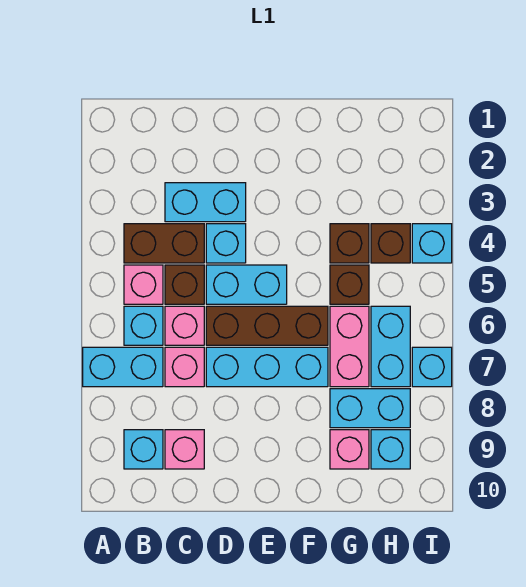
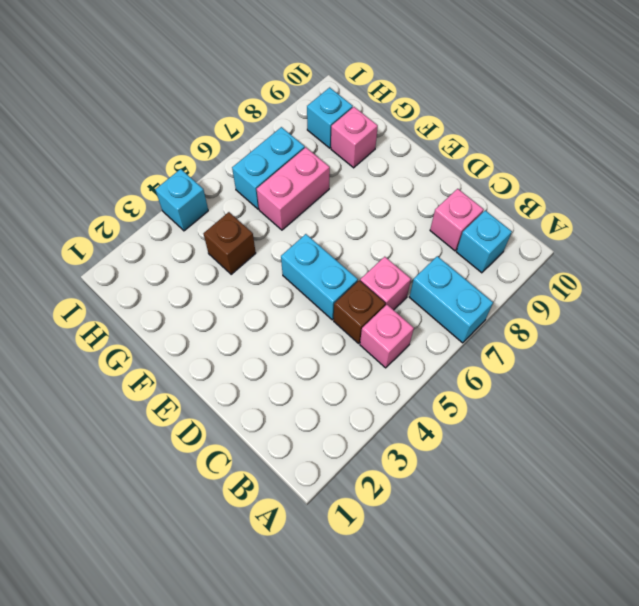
none -> brown 1x2 brick [124,224,204,263]
none -> cyan 1x1 brick [124,306,163,345]
none -> cyan 1x2 brick [165,183,246,222]

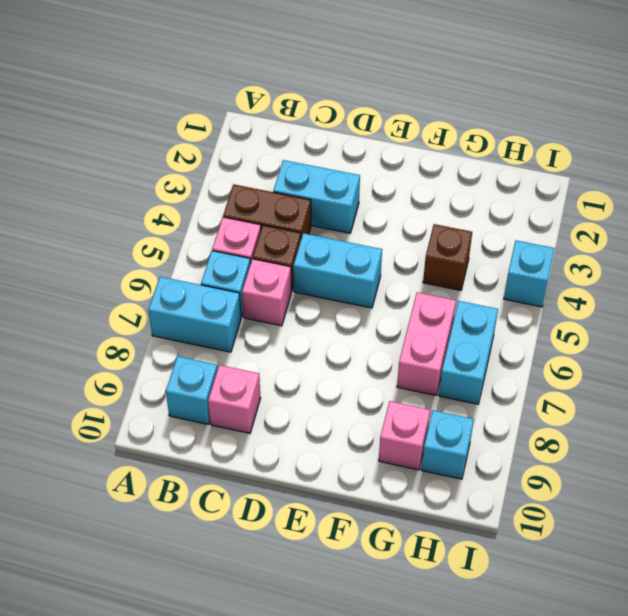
none -> pink 1x1 brick [165,347,204,387]
none -> cyan 1x1 brick [206,224,246,263]
none -> brown 1x3 brick [206,306,328,345]

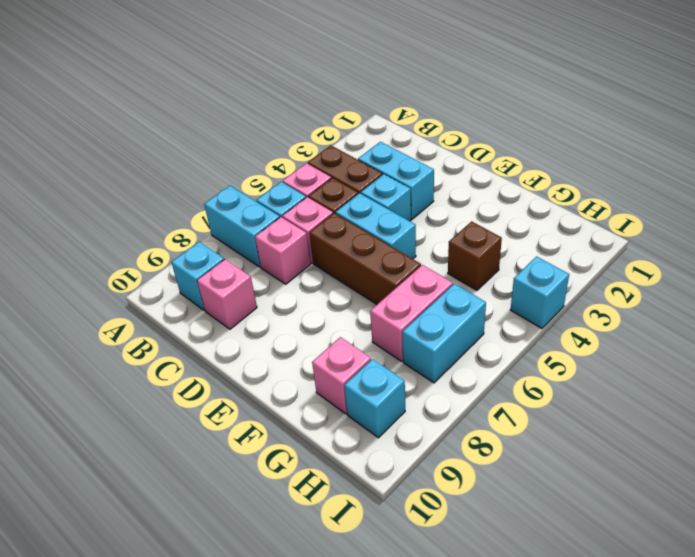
none -> cyan 1x3 brick [206,347,328,387]
none -> brown 1x1 brick [330,265,369,304]
none -> cyan 1x2 brick [330,389,410,428]

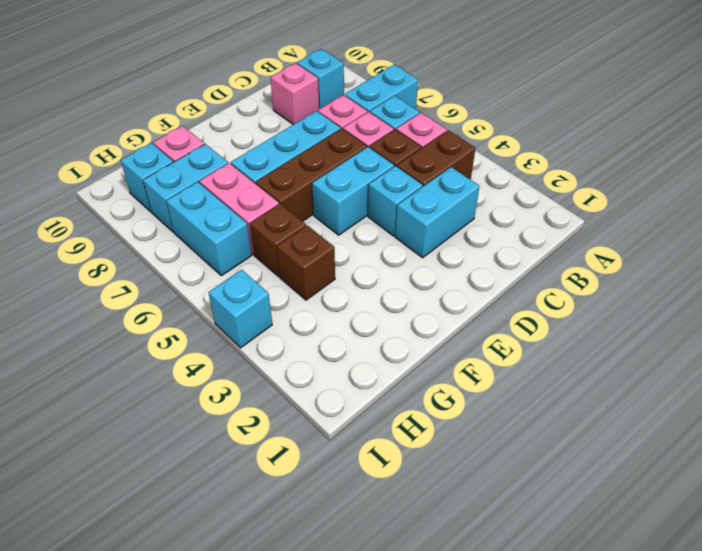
none -> brown 1x1 brick [371,224,410,263]
none -> cyan 1x1 brick [412,347,452,387]

